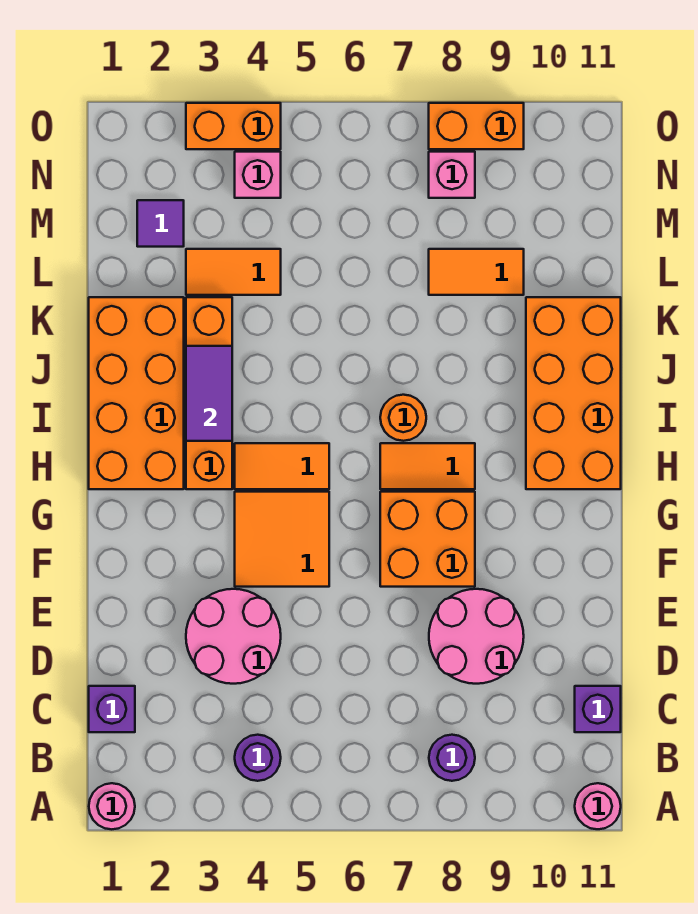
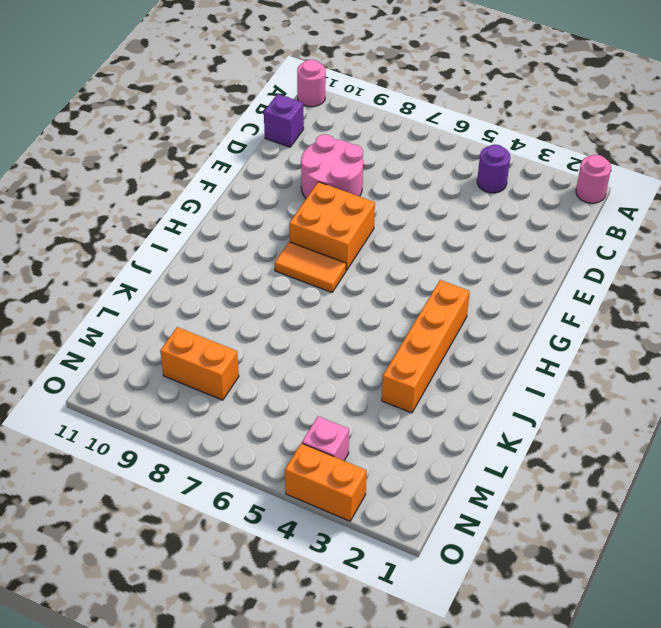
orange 1x2 brick [160,327,239,400] -> orange 1x2 brick moved to [429,103,524,149]
none -> purple 1x1 round brick [429,735,475,781]
none -> purple 1x1 brick [89,686,135,732]
none -> pink 2x2 round brick [186,589,281,684]

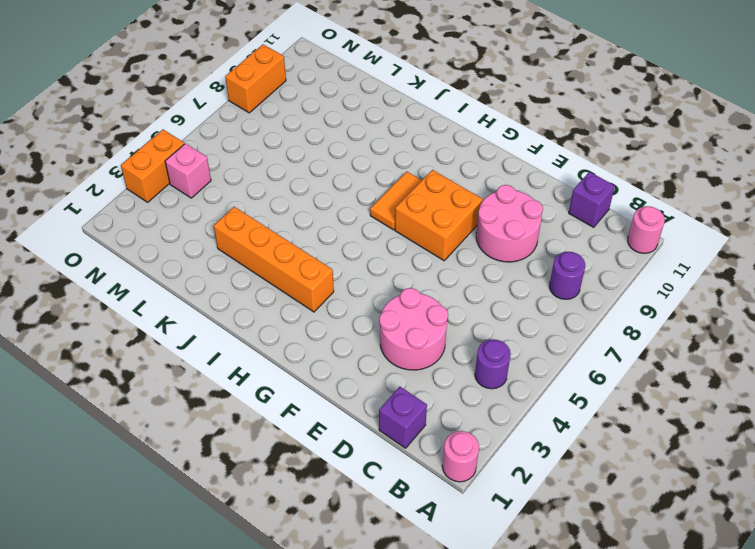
none -> orange 2x2 tile [235,492,329,587]
none -> orange 2x4 brick [89,297,184,489]
none -> orange 1x2 tile [235,443,329,489]

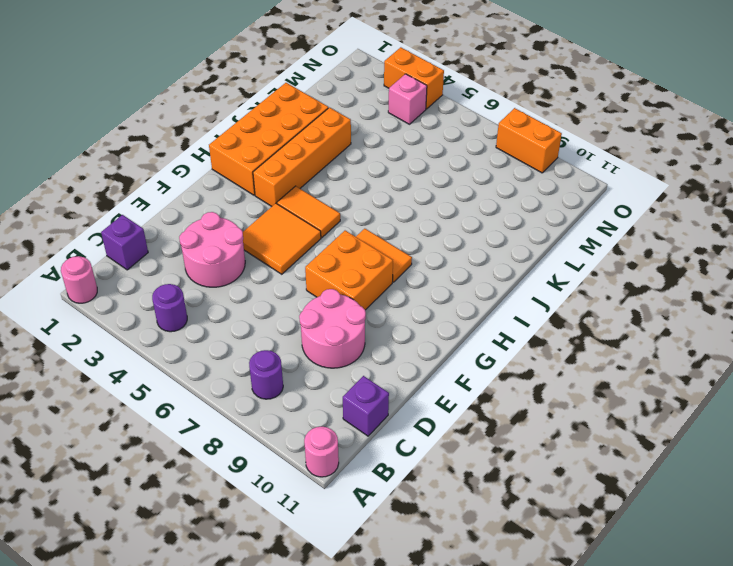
none -> orange 2x4 brick [526,297,621,489]
none -> orange 1x1 round brick [380,395,426,441]
none -> orange 1x2 tile [186,249,281,295]

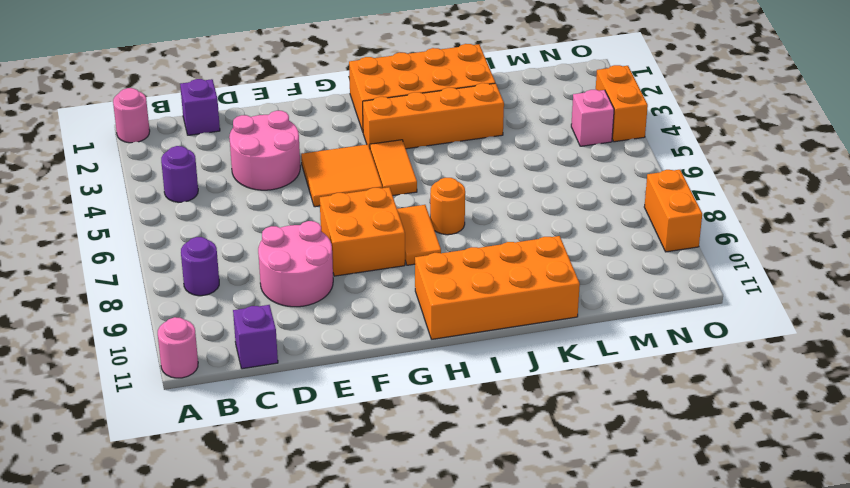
none -> orange 1x2 tile [186,249,281,295]
none -> orange 1x2 tile [429,249,524,295]
none -> purple 1x1 tile [137,200,184,247]

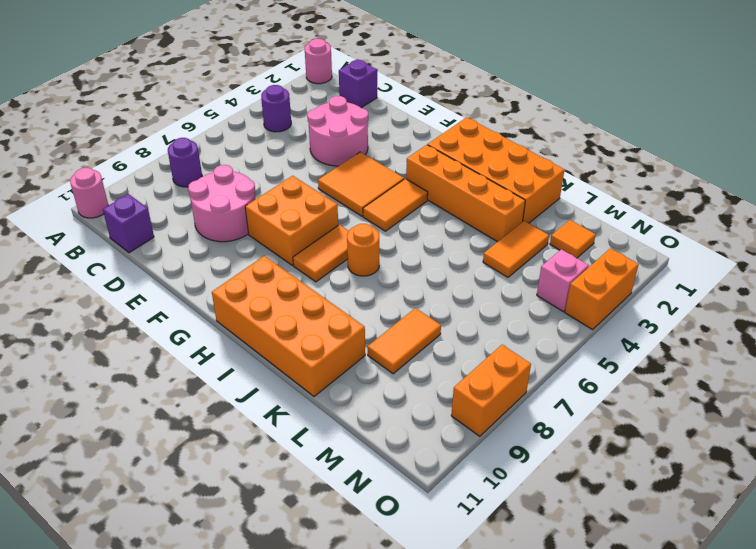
orange 1x1 tile [550,220,596,258] -> purple 1x1 tile [137,200,184,247]
none -> pink 1x1 brick [429,152,475,198]
none -> purple 1x2 tile [186,346,232,441]

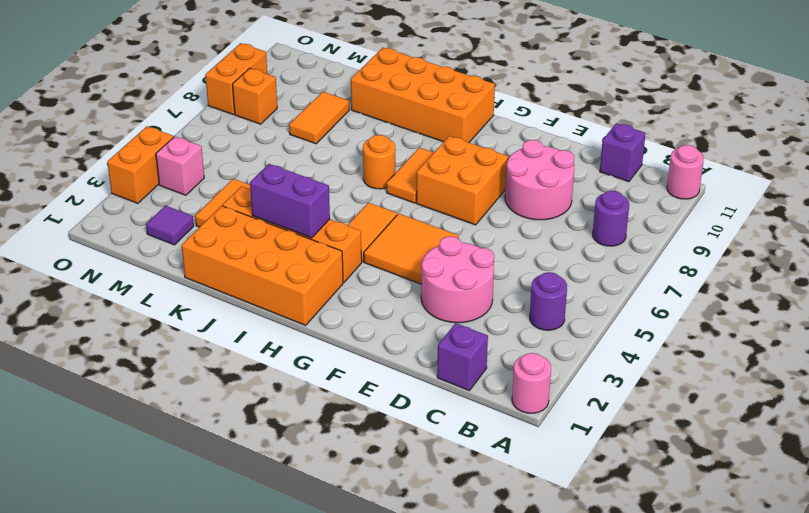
purple 1x2 brick [250,164,330,238] -> purple 1x2 tile [186,346,232,441]
orange 1x1 brick [233,68,277,124] -> pink 1x1 brick [429,152,475,198]

